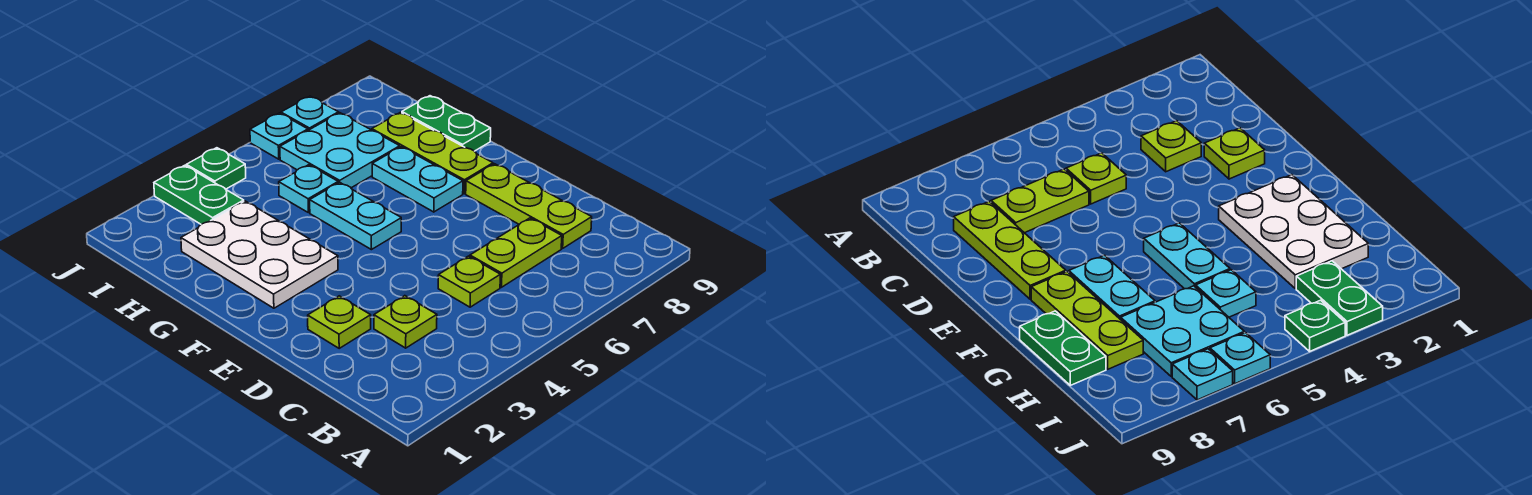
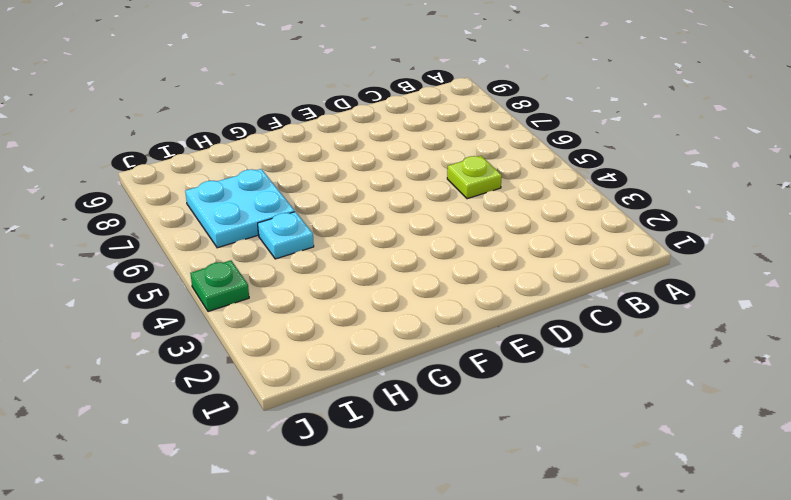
none -> lime 1x1 plate [374,296,437,348]
none -> lime 1x2 plate [470,218,562,287]
none -> lime 1x3 plate [466,164,592,248]

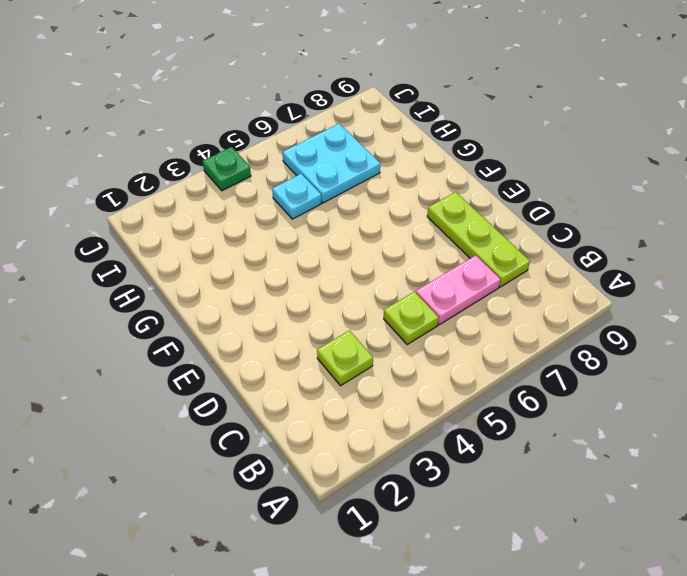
pink 1x2 plate [416,255,500,325] -> lime 1x2 plate [470,218,562,287]
none -> lime 1x1 plate [308,296,371,348]
none -> white 2x3 plate [181,201,338,308]
none -> cyan 1x2 plate [310,182,401,250]

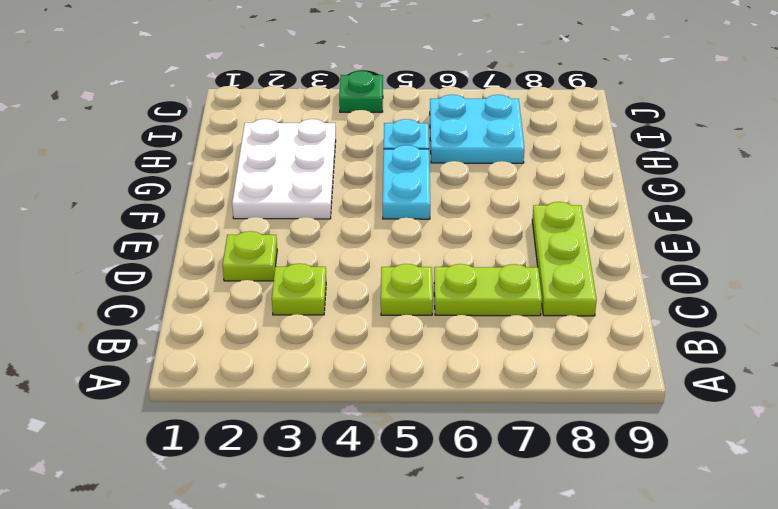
none -> cyan 1x2 plate [372,147,463,212]
none -> lime 1x3 plate [372,112,493,194]
none -> green 1x2 plate [402,96,491,151]

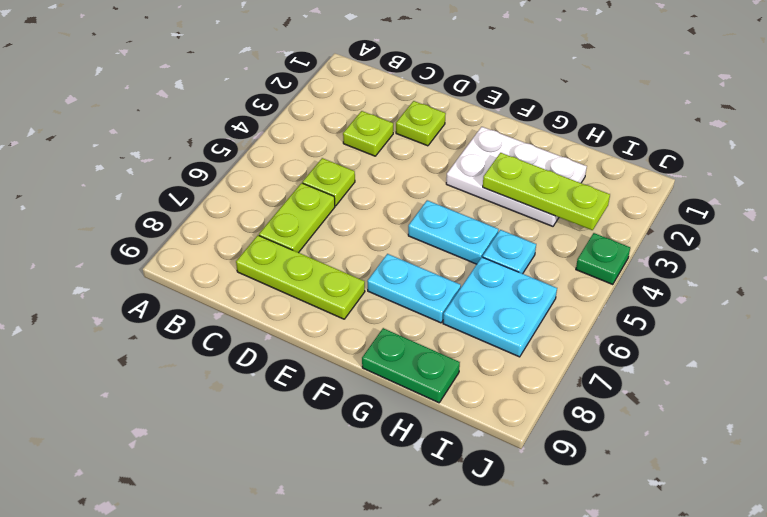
lime 1x3 plate [483,153,610,230] -> lime 1x3 plate moved to [372,112,493,194]
none -> green 1x2 plate [154,165,244,224]
none -> cyan 1x1 plate [250,113,308,159]
none -> cyan 1x1 plate [281,96,339,130]

